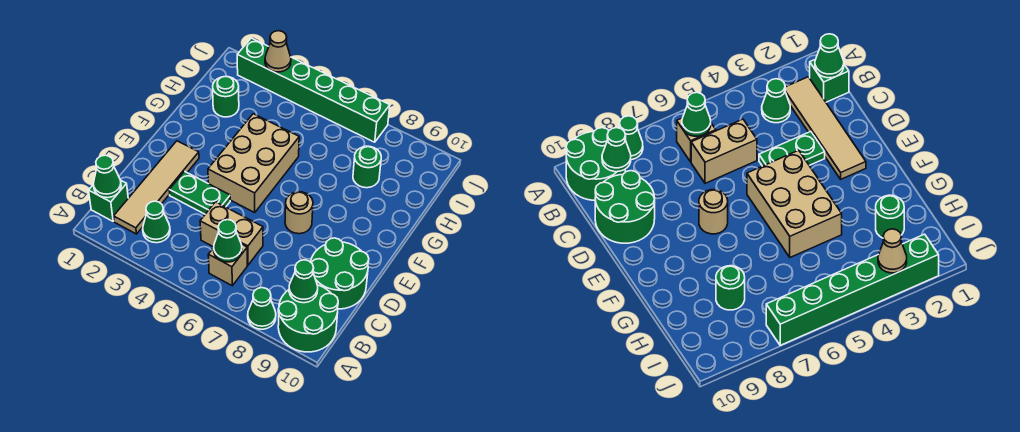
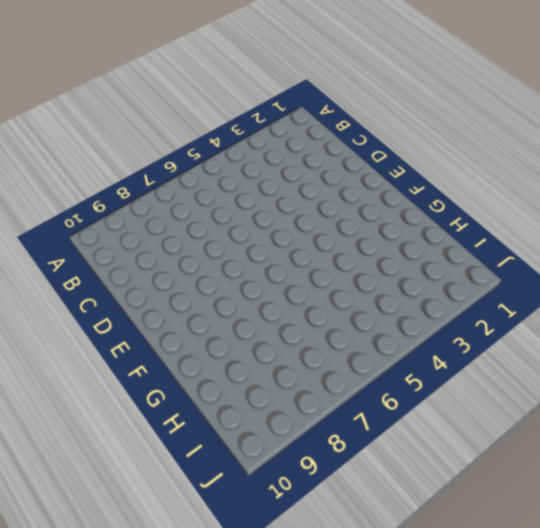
none -> green 1x1 cone [248,288,276,329]
none -> green 2x2 round brick [278,285,338,352]
none -> green 1x1 brick [89,180,128,221]

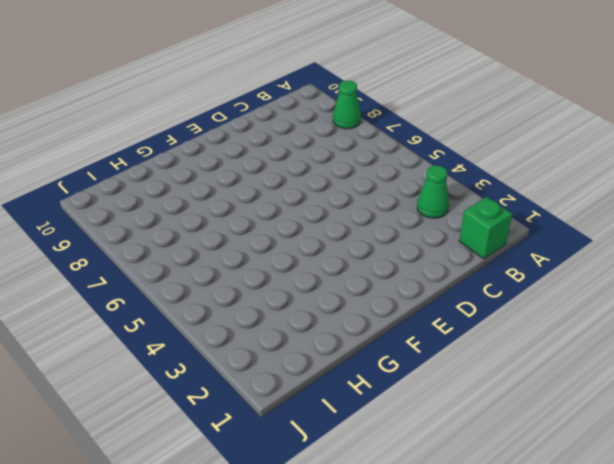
none -> green 2x2 round brick [278,285,338,352]
none -> tan 1x4 tile [114,141,199,234]
none -> tan 1x1 brick [208,244,247,286]

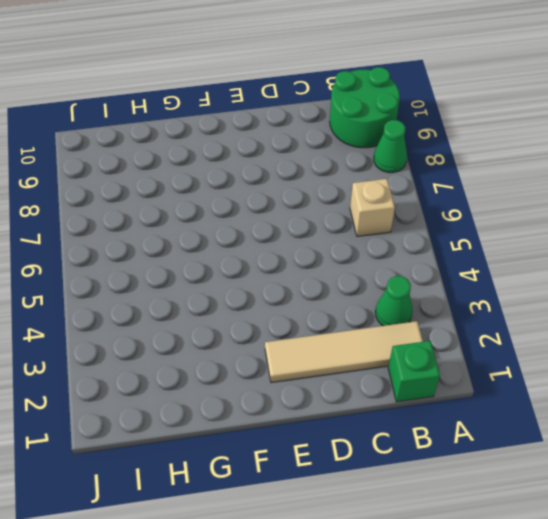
none -> tan 1x2 brick [200,202,263,265]
none -> green 2x2 round brick [311,238,369,309]
none -> green 1x2 plate [169,171,230,214]

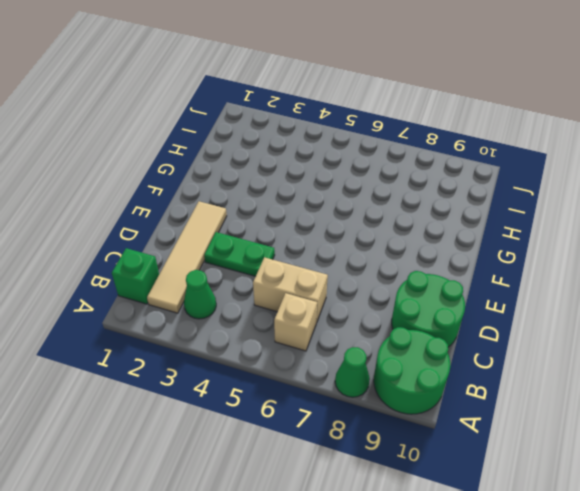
none -> tan 2x3 brick [208,114,299,213]
none -> tan 1x1 round brick [285,192,313,234]
none -> green 1x1 round brick [213,77,239,117]

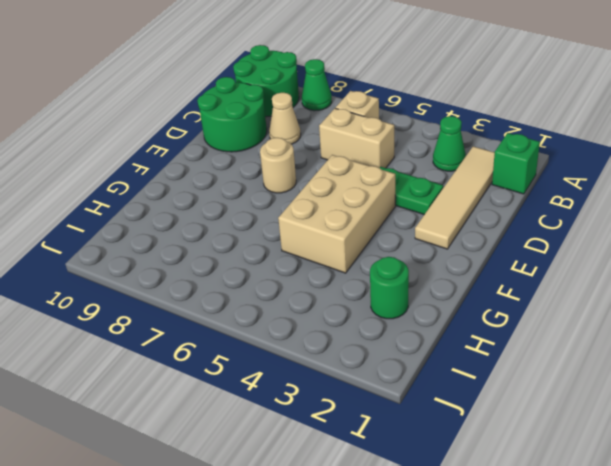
tan 1x1 cone [269,93,301,144] -> tan 1x1 cone moved to [265,31,291,72]
none -> green 1x1 round brick [353,146,381,188]
none -> green 1x6 brick [237,38,390,142]
none -> green 1x1 cone [93,155,121,198]

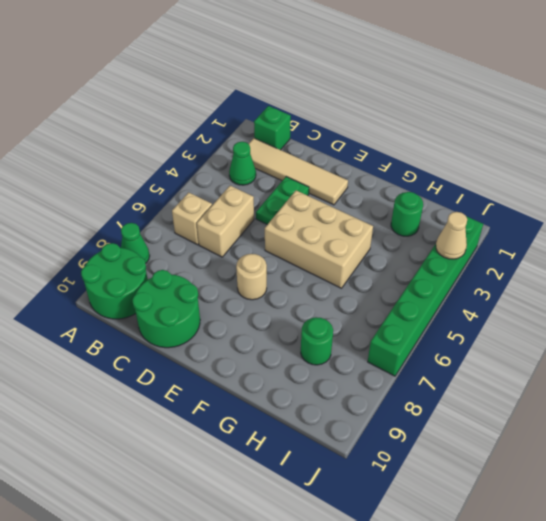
none -> green 1x1 cone [93,155,121,198]
none -> green 1x1 cone [214,220,242,262]
none -> green 1x1 cone [289,260,318,303]

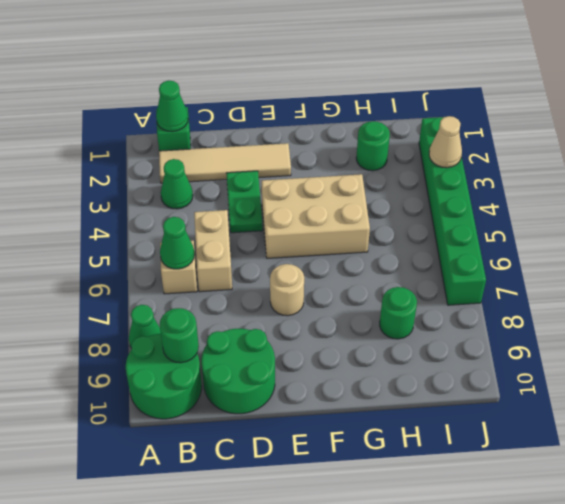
green 1x1 round brick [160,308,199,363] -> green 1x1 cone [289,260,318,303]

